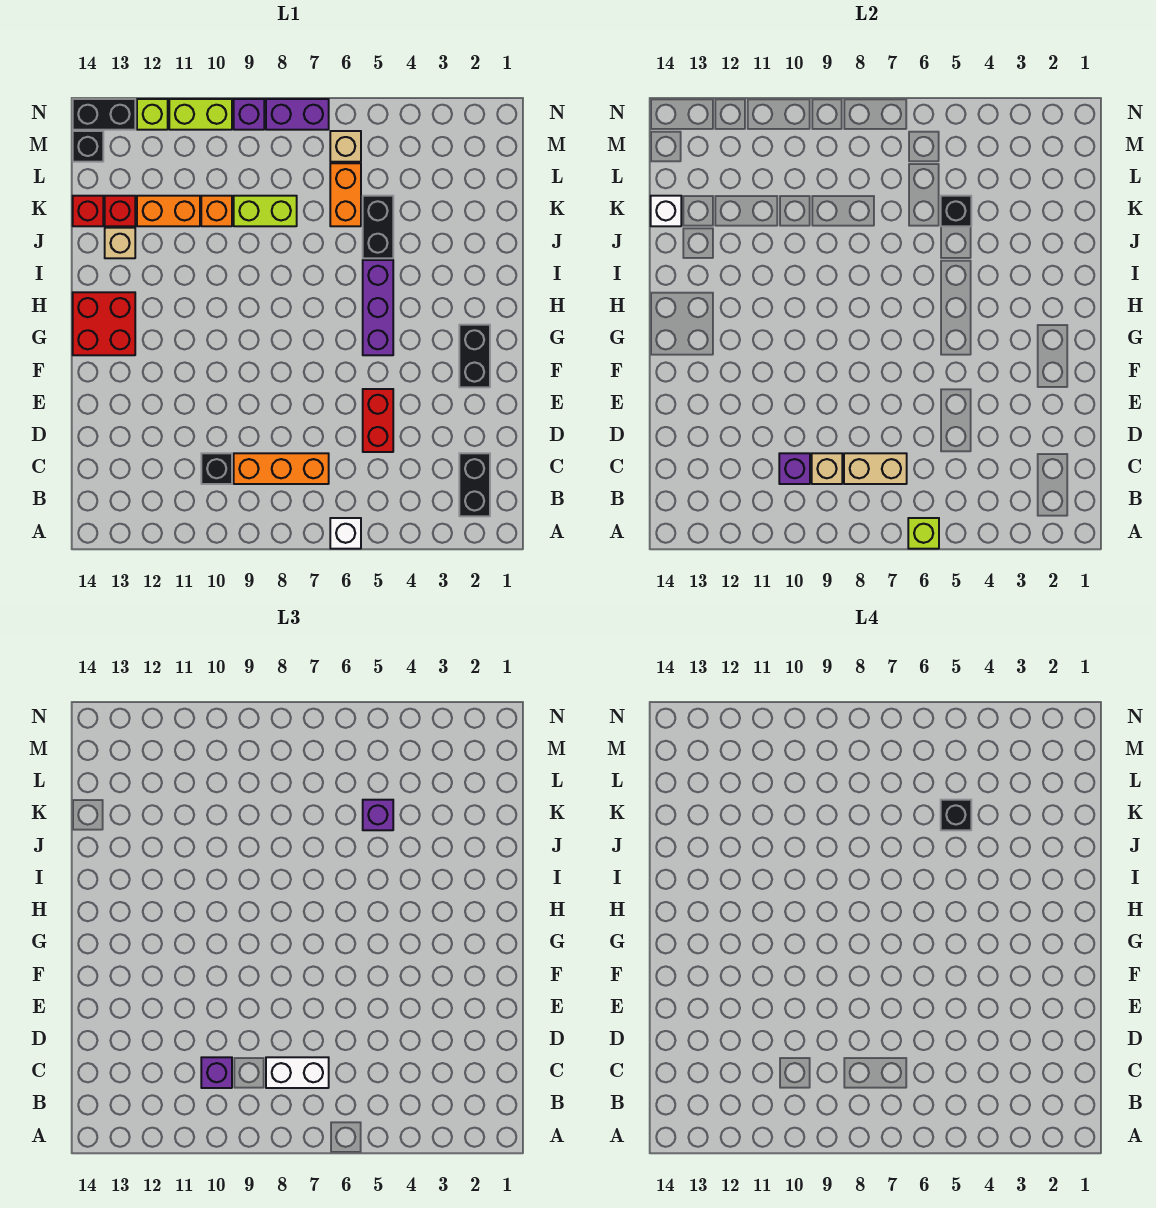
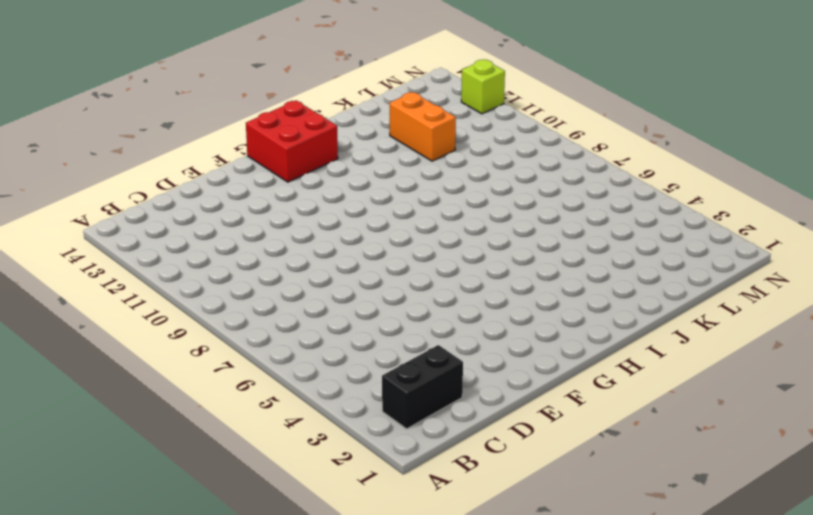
none -> white 1x1 brick [330,518,361,549]
none -> orange 1x3 brick [234,453,329,484]
none -> black 1x1 brick [201,453,232,484]
none -> red 1x2 brick [363,389,393,452]

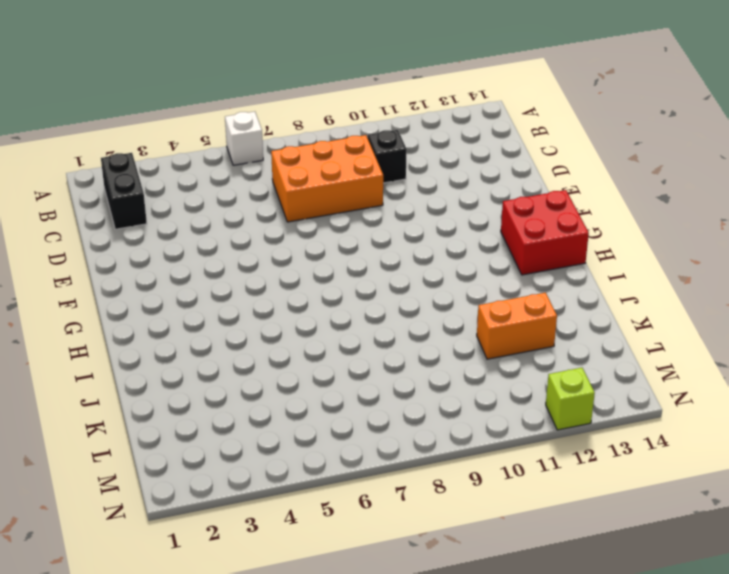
orange 2x3 brick [271,135,383,222] -> orange 1x3 brick [234,453,329,484]
none -> red 1x2 brick [363,389,393,452]
none -> black 1x2 brick [459,325,490,387]
none -> purple 1x3 brick [363,260,393,355]
none -> black 1x2 brick [363,196,393,258]

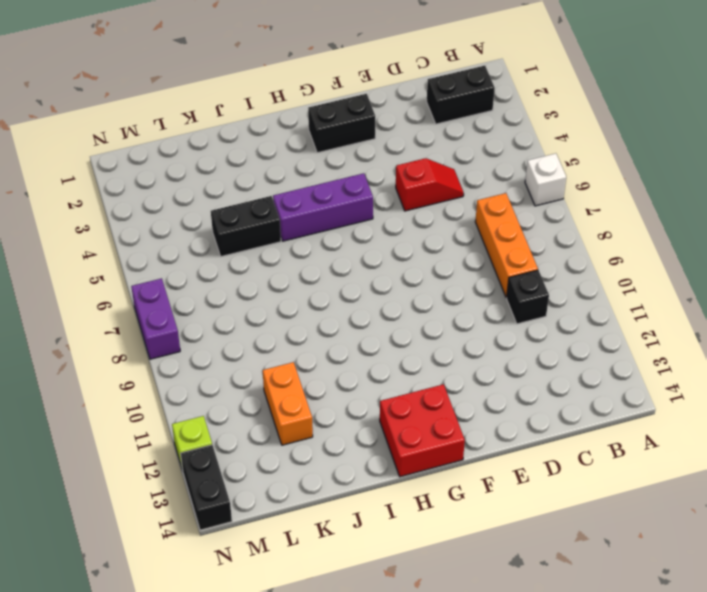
red 1x2 slope [396,158,464,211] -> red 1x2 brick [363,389,393,452]
none -> tan 1x1 brick [105,228,135,258]
none -> orange 1x2 brick [330,163,361,226]
none -> lime 1x2 brick [234,196,297,226]
none -> orange 1x1 brick [201,196,232,226]

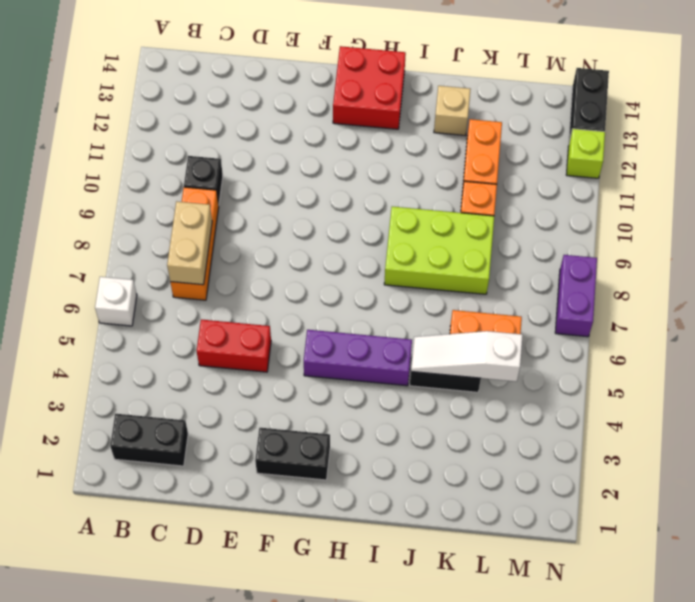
lime 2x3 brick [384,206,494,294] -> lime 1x2 brick [234,196,297,226]
white 1x3 slope [411,331,523,382] -> black 1x1 brick [941,196,971,226]
none -> red 1x1 brick [105,196,135,226]
none -> red 1x1 brick [73,196,103,226]
none -> tan 1x1 brick [330,131,361,162]
none -> black 1x1 brick [73,131,103,162]

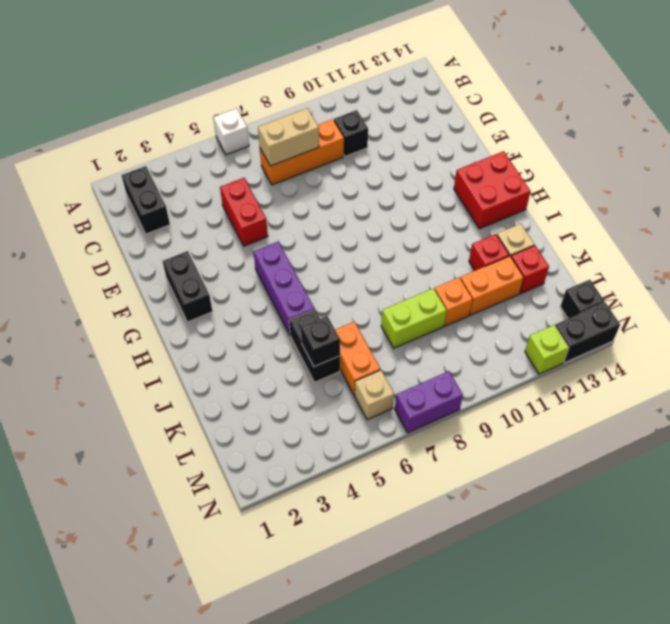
red 1x1 brick [469,234,509,271] -> red 1x1 brick moved to [73,196,103,226]
none -> purple 1x1 brick [234,99,264,130]
none -> lime 1x2 brick [169,99,232,130]
none -> lime 1x1 brick [908,518,939,549]
none -> tan 1x1 brick [812,453,842,484]

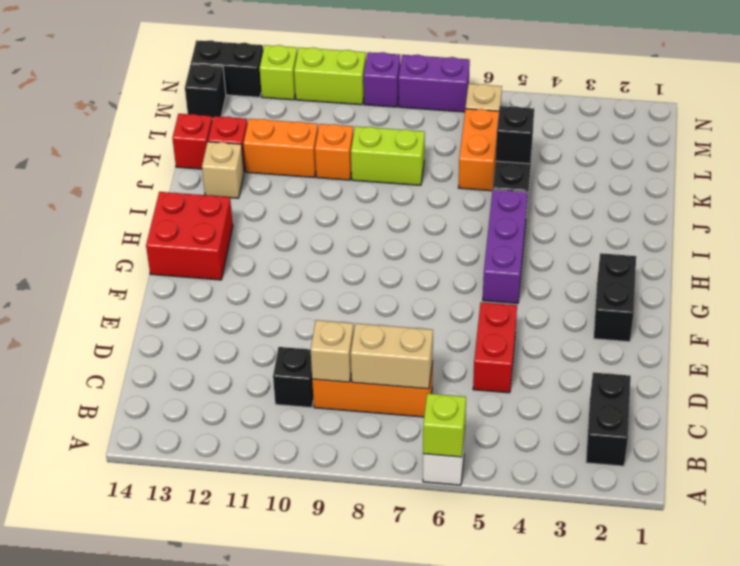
none -> purple 1x1 brick [779,453,810,484]
none -> white 1x1 brick [651,196,681,226]
none -> white 1x2 brick [266,1057,329,1088]
none -> purple 1x1 brick [201,1057,232,1088]

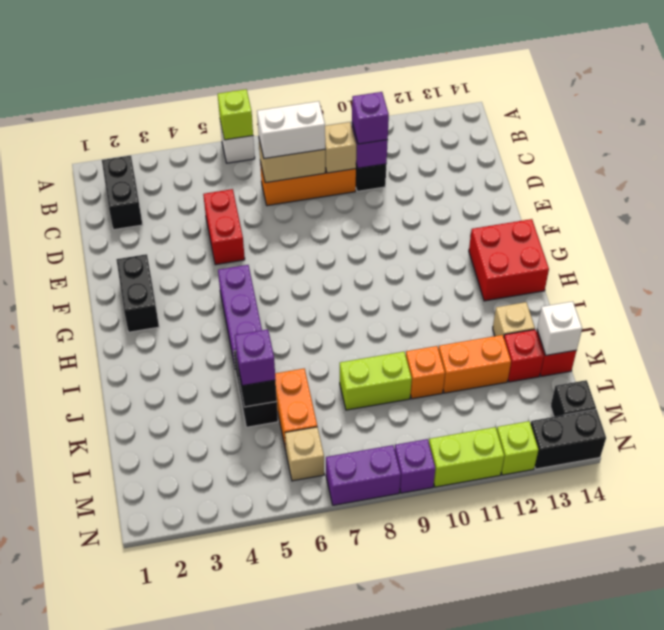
none -> black 1x1 brick [941,800,971,830]

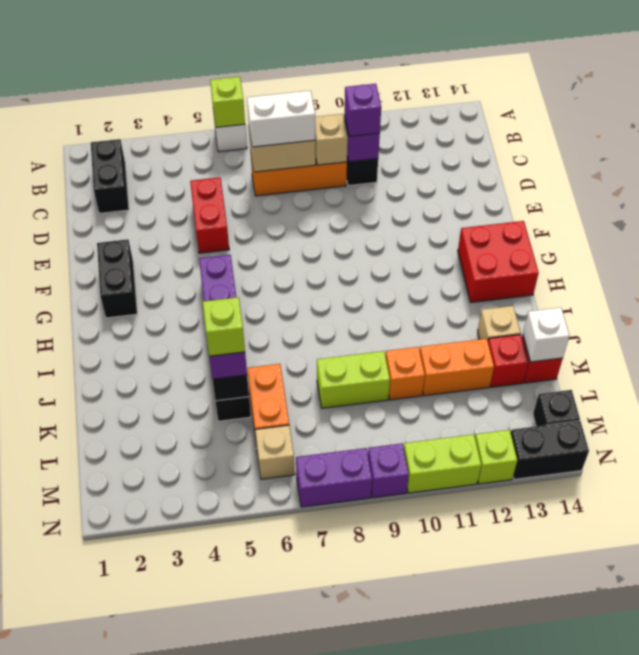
lime 1x1 brick [203,297,245,356] -> black 1x1 brick [941,800,971,830]

